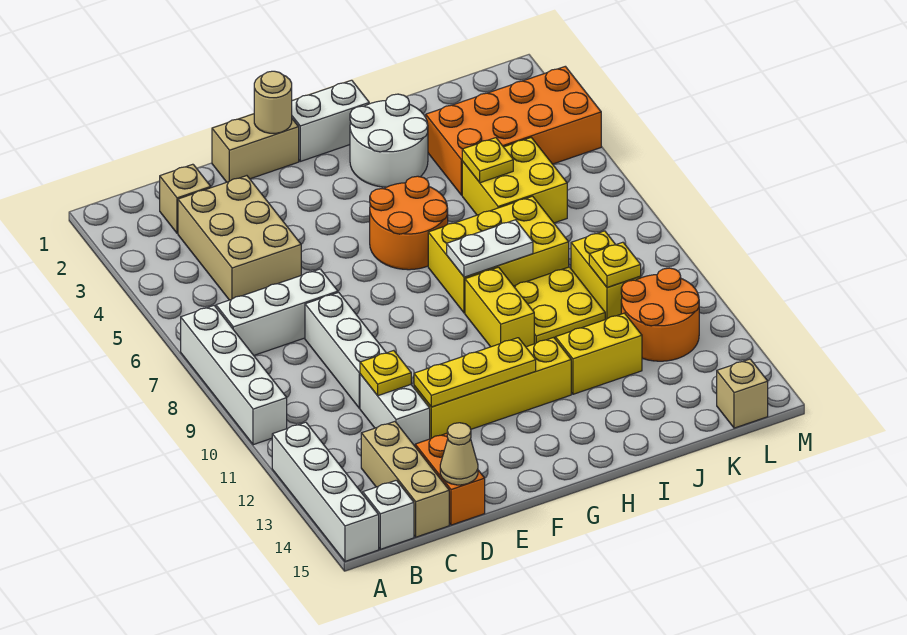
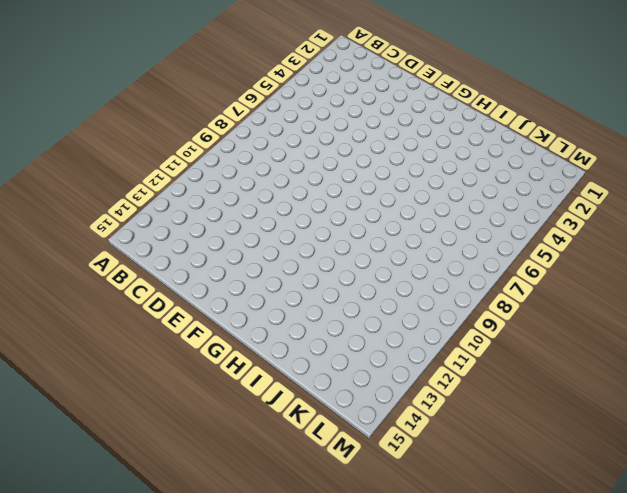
none -> white 1x4 brick [181,306,287,445]
none -> white 1x4 brick [272,422,379,561]
none -> white 1x3 brick [216,269,338,355]
none -> white 1x1 brick [363,480,414,549]

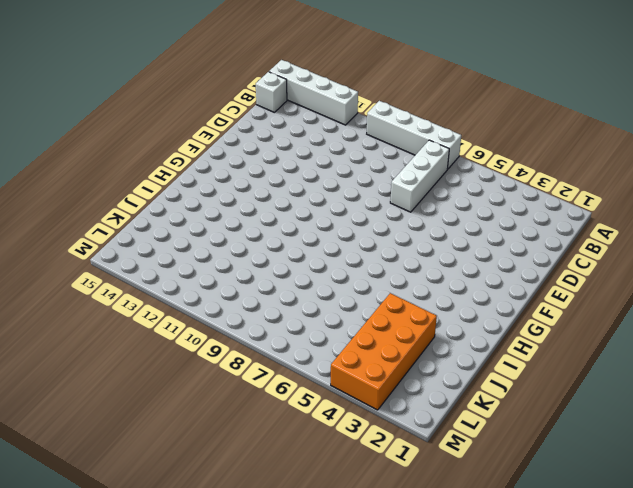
none -> tan 1x1 brick [160,164,211,233]
none -> tan 2x3 brick [178,176,301,300]
none -> tan 1x3 brick [361,422,449,537]
none -> white 1x3 brick [305,292,386,408]

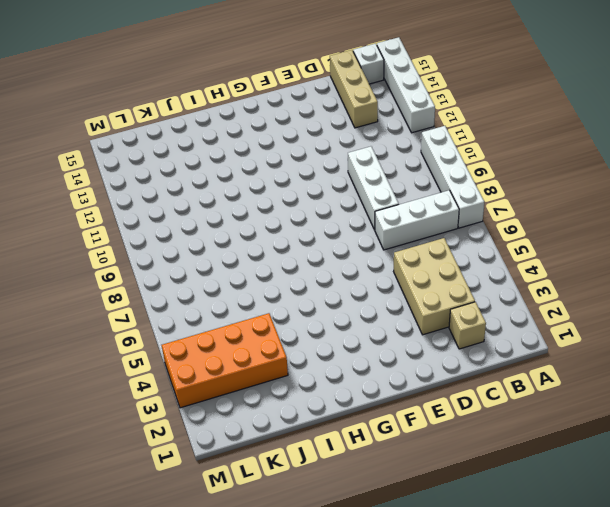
none -> white 1x2 brick [360,374,430,446]
none -> orange 1x2 brick [415,433,485,525]
none -> tan 1x2 brick [212,114,299,182]
none -> yellow 1x4 brick [414,337,571,439]

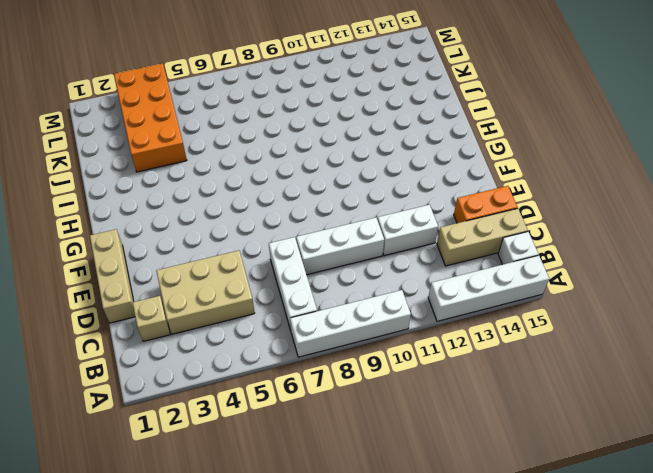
tan 1x3 brick [90,229,135,323] -> tan 1x2 brick [212,114,299,182]
none -> yellow 1x4 brick [414,337,571,439]
none -> white 1x2 brick [292,80,369,161]
none -> orange 2x2 round brick [370,176,448,270]
none -> white 2x2 round brick [350,94,428,187]

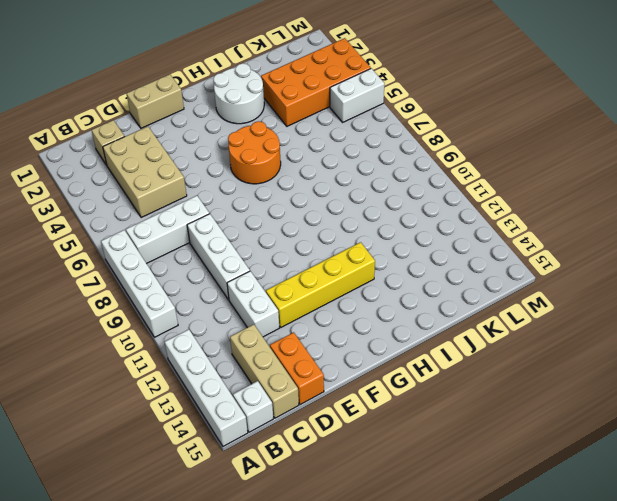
white 1x2 brick [330,68,385,122] -> white 1x2 brick moved to [292,80,369,161]
none -> yellow 2x3 brick [428,196,569,313]
none -> yellow 1x2 brick [465,267,534,347]
none -> yellow 2x2 plate [514,267,605,344]
none -> yellow 1x2 brick [555,313,642,394]

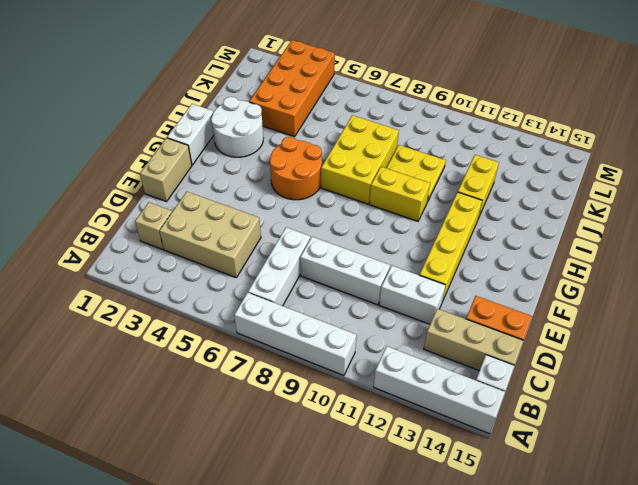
none -> yellow 2x2 brick [462,138,567,223]
none -> yellow 1x2 brick [571,231,641,319]
none -> orange 2x2 round brick [621,268,699,361]
none -> tan 1x1 brick [717,359,768,428]

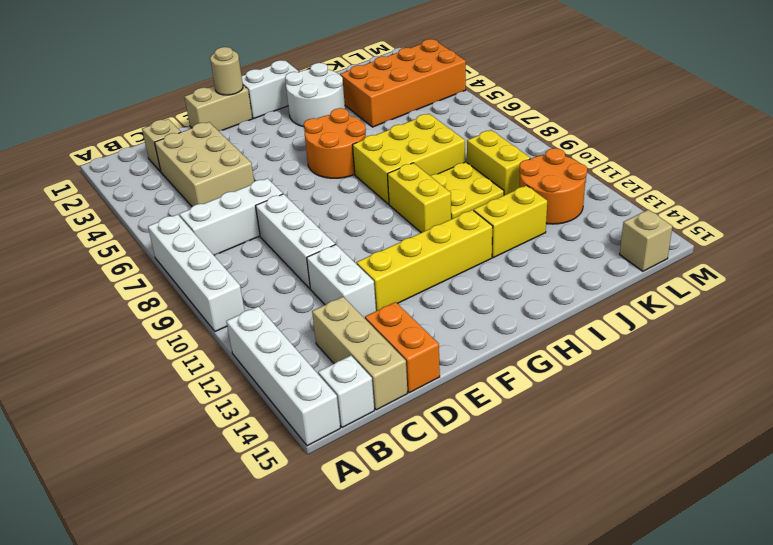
none -> yellow 2x2 brick [462,138,567,223]
none -> yellow 1x1 plate [360,351,411,396]
none -> tan 1x1 cone [440,423,478,485]
none -> yellow 1x3 plate [414,338,536,407]

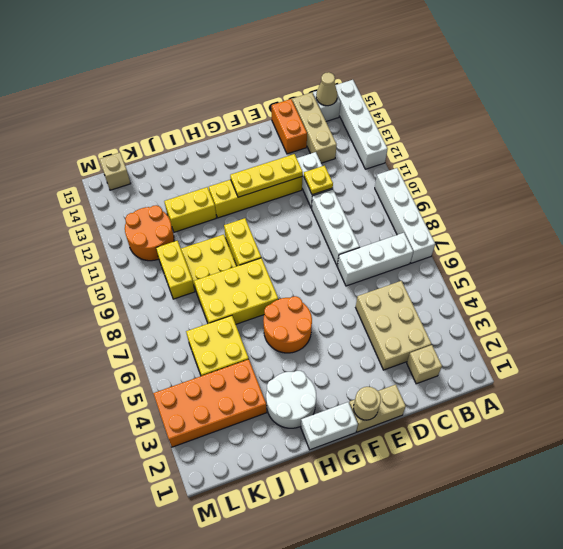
tan 1x1 cone [316,72,338,106] -> tan 1x1 cone moved to [440,423,478,485]
none -> white 1x2 plate [447,220,533,277]
none -> yellow 1x1 plate [462,138,513,183]
none -> yellow 1x1 plate [589,242,641,288]

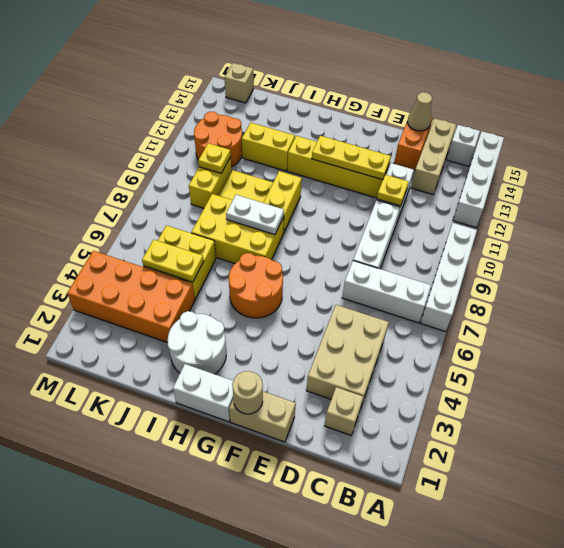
yellow 1x2 plate [142,240,204,282] -> yellow 1x1 plate [462,138,513,183]

